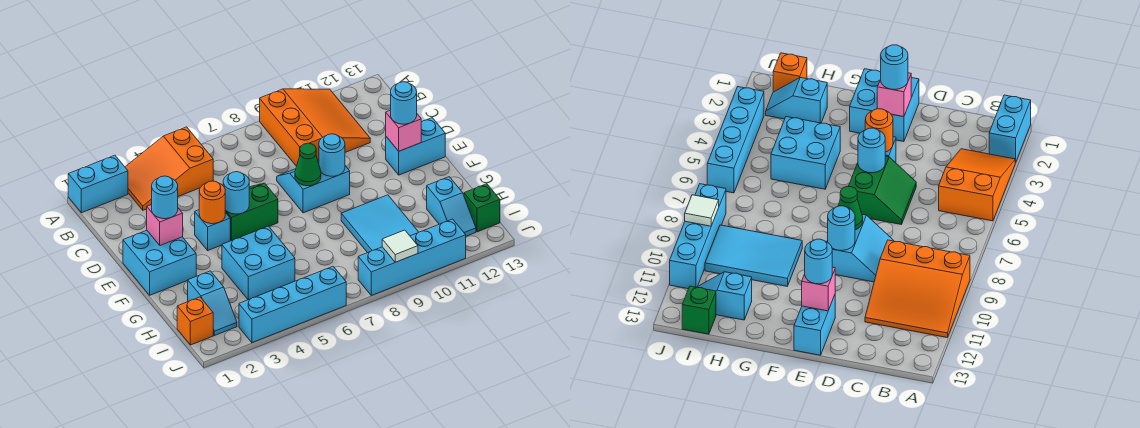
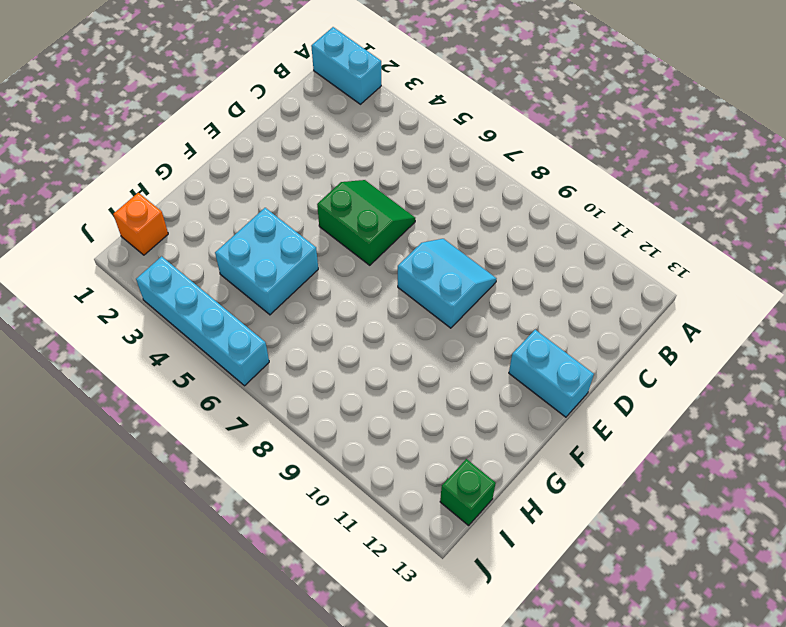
none -> orange 2x3 slope [125,127,213,210]
none -> orange 3x3 slope [260,89,370,166]
none -> cyan 2x2 brick [123,230,196,295]

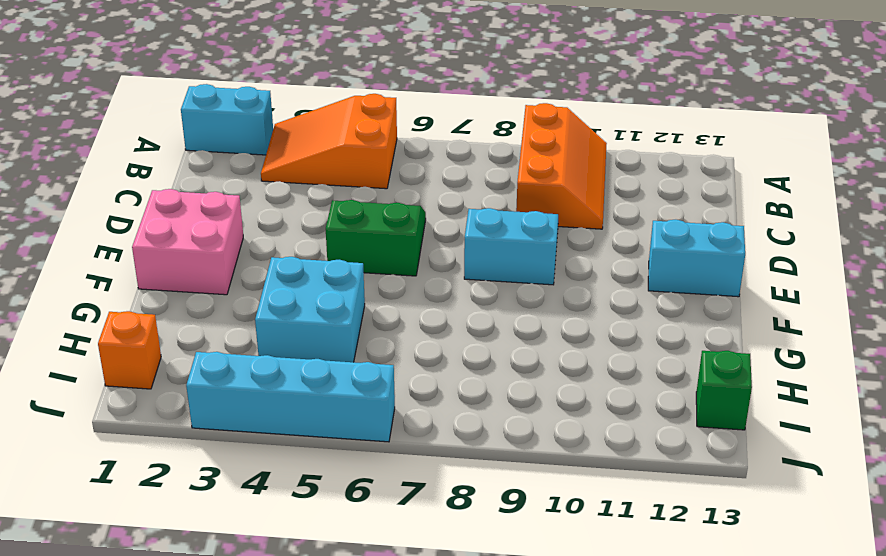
orange 2x3 slope [516,103,607,229] -> orange 3x3 slope [260,89,370,166]
pink 2x2 brick [132,189,243,295] -> cyan 2x2 brick [123,230,196,295]
none -> cyan 1x1 brick [195,210,230,250]
none -> cyan 2x3 tile [341,195,419,253]
none -> cyan 1x2 slope [188,271,237,336]

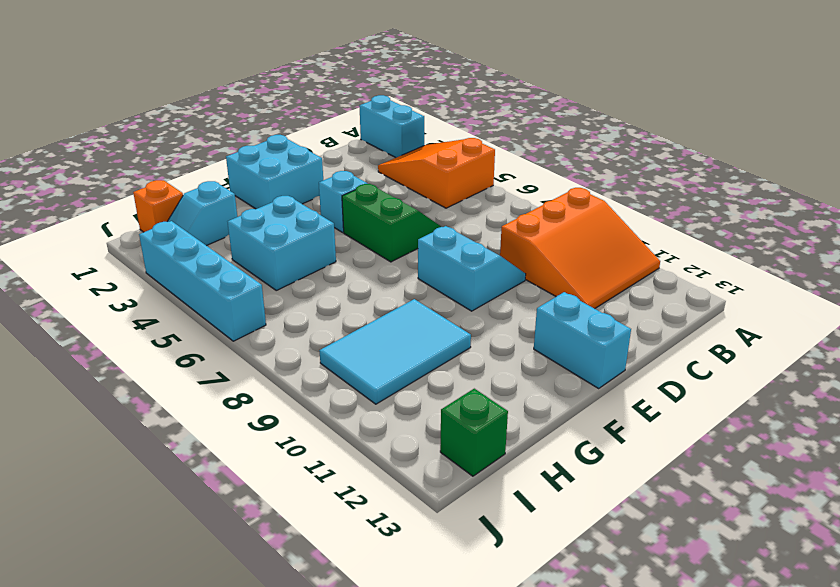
none -> cyan 1x2 slope [427,177,476,236]
none -> cyan 1x4 brick [358,219,466,295]
none -> pink 1x1 brick [147,205,183,246]

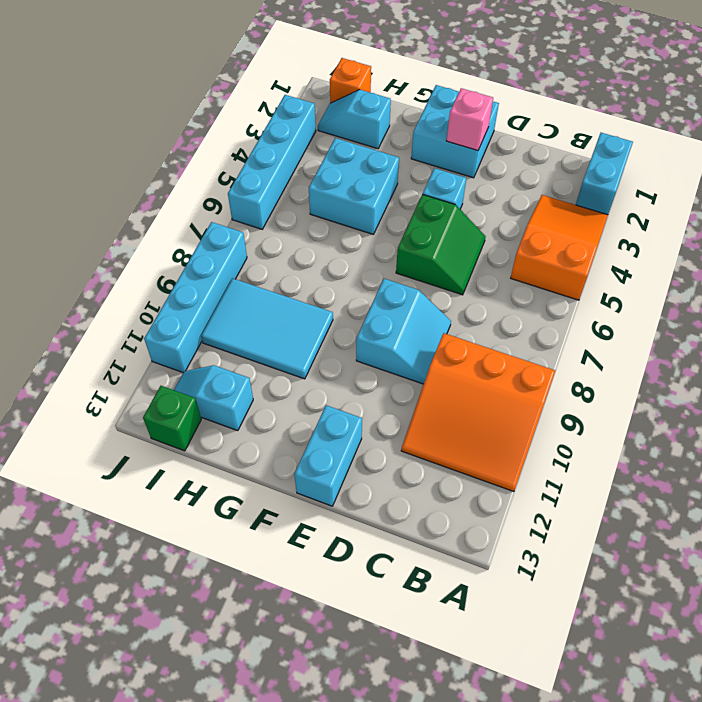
none -> orange 1x1 round brick [199,181,225,224]
none -> cyan 1x1 round brick [223,172,249,214]
none -> green 1x1 cone [295,143,321,186]

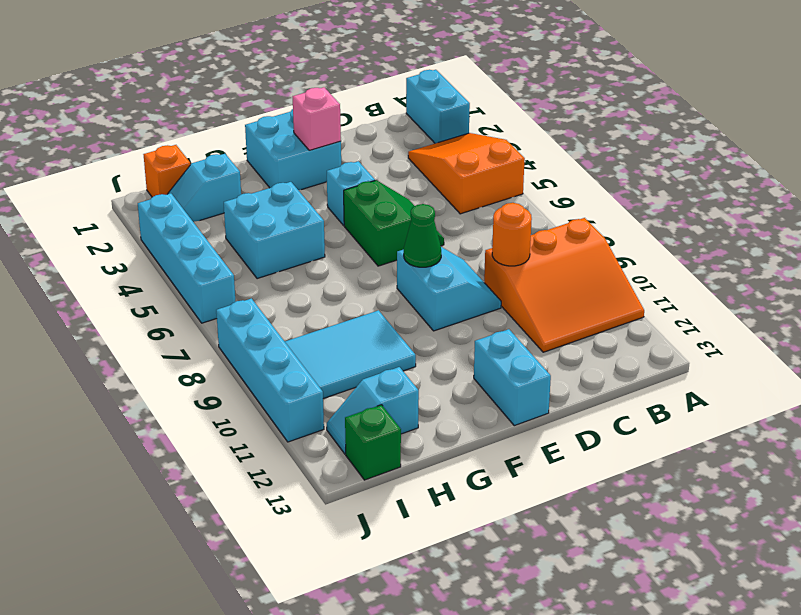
orange 1x1 round brick [492,203,532,266] -> orange 1x1 round brick moved to [199,181,225,224]
none -> cyan 1x1 round brick [223,172,249,214]
none -> cyan 1x1 round brick [319,134,345,176]
none -> pink 1x1 brick [386,110,421,151]

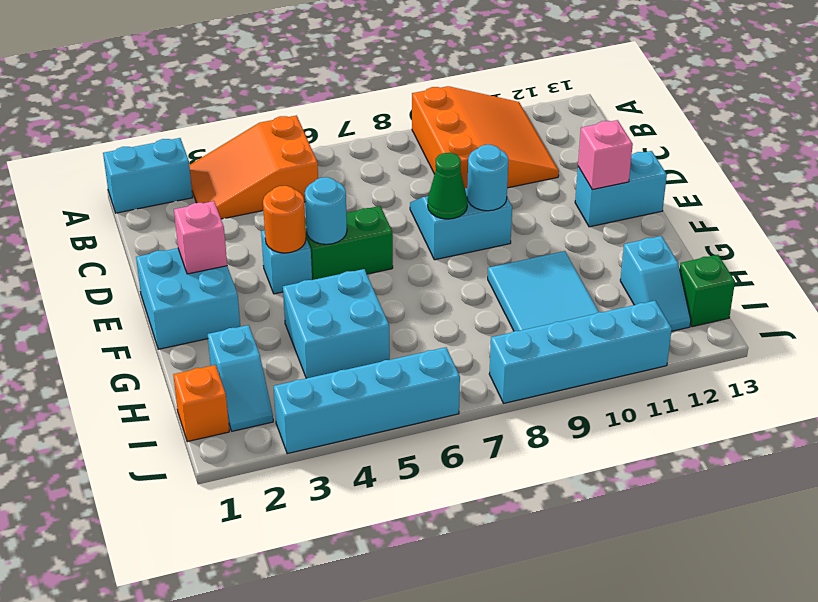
none -> white 1x1 tile [382,230,418,262]
none -> cyan 1x1 round brick [152,176,178,219]
none -> cyan 1x1 round brick [391,82,417,124]

